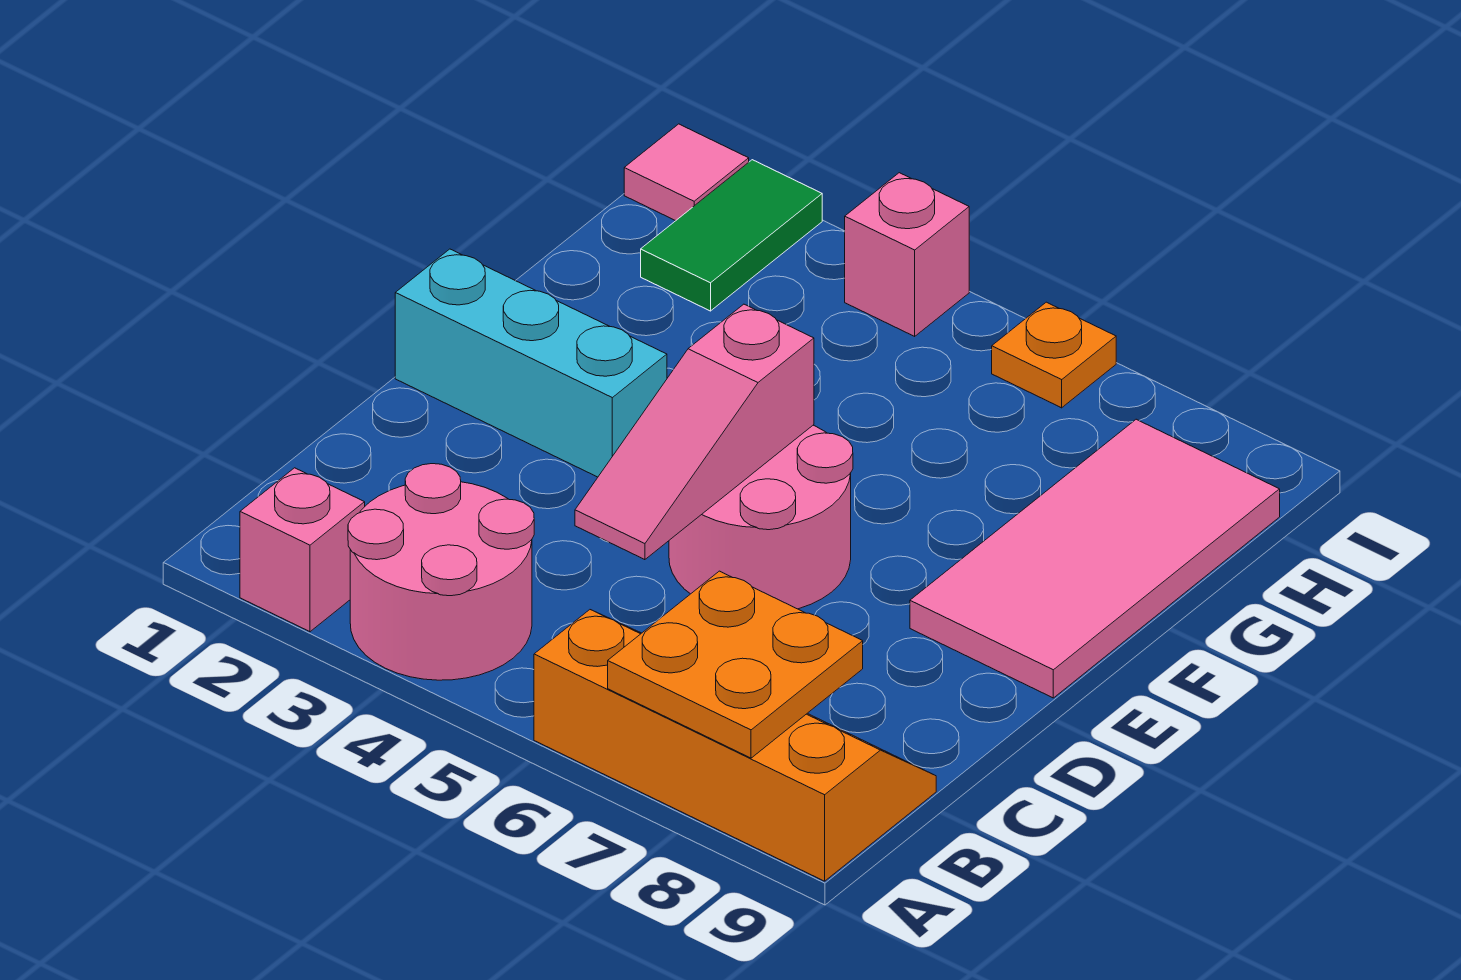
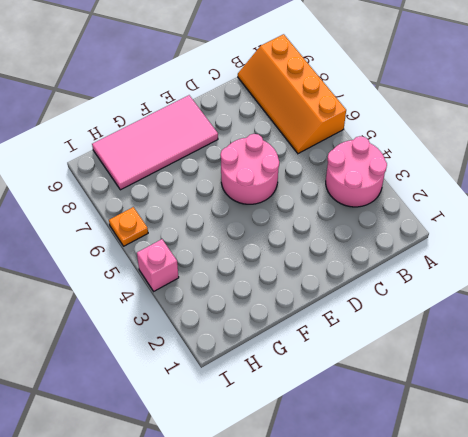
none -> pink 1x1 brick [240,468,365,632]
none -> cyan 1x3 brick [395,249,667,477]
none -> green 1x2 tile [641,160,822,311]

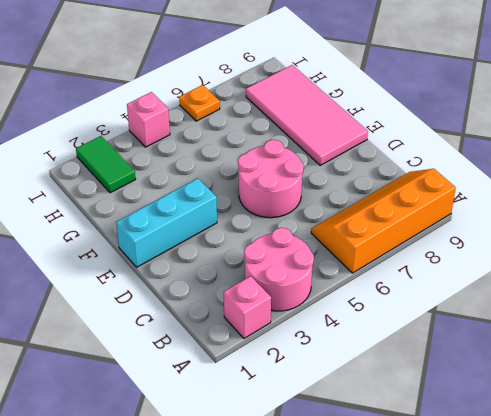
none -> pink 1x1 tile [624,124,749,221]
none -> orange 2x2 plate [608,571,863,758]
none -> pink 1x3 slope [575,304,814,560]

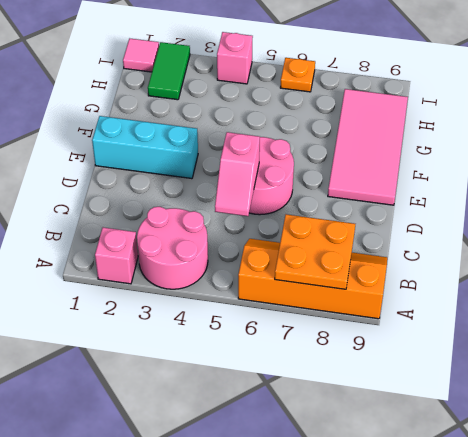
pink 1x2 slope [215,132,260,216] -> pink 1x3 slope [575,304,814,560]

